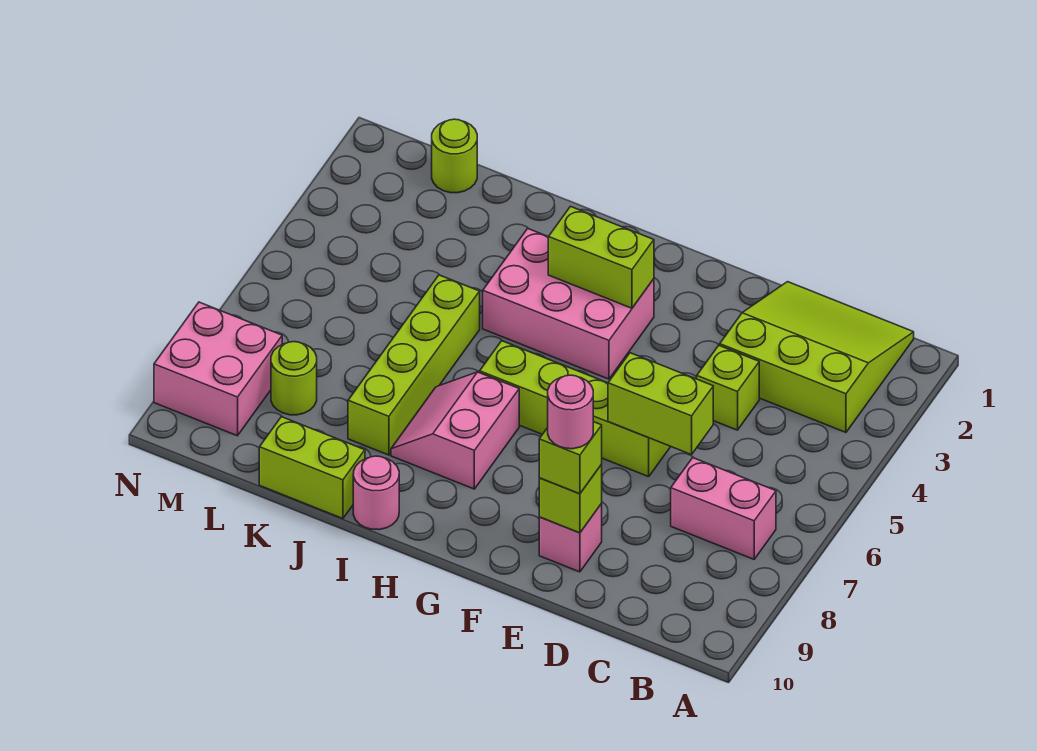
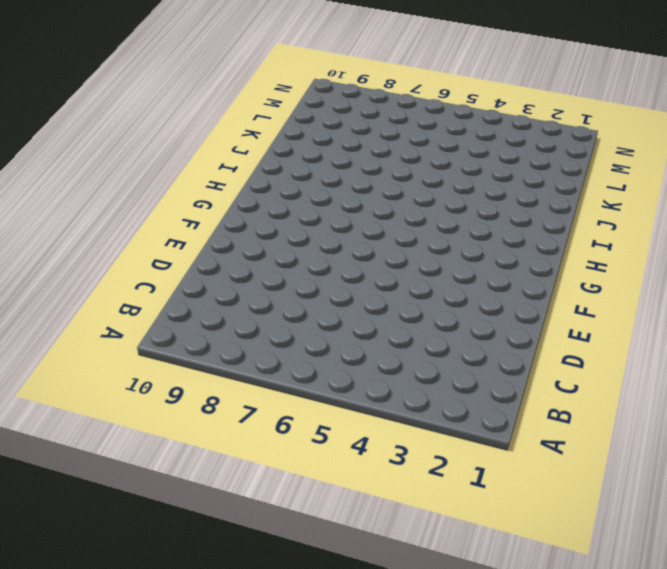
none -> lime 3x3 slope [720,282,914,432]
none -> pink 1x2 brick [671,458,776,559]
none -> lime 1x1 brick [697,345,759,430]

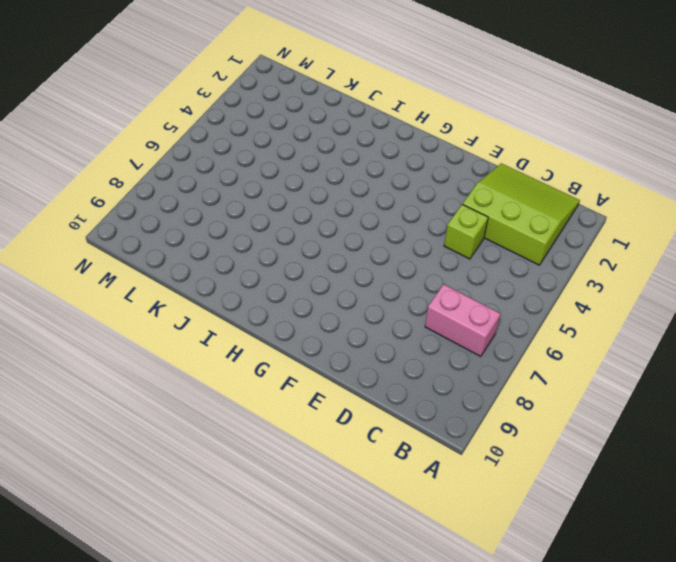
none -> lime 1x4 brick [479,341,671,477]
none -> pink 1x1 brick [539,504,602,572]
none -> pink 2x3 brick [483,229,654,379]

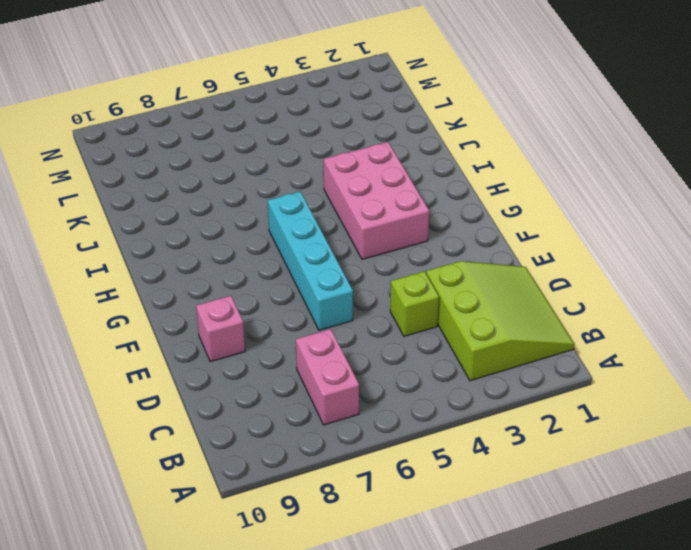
cyan 1x4 brick [268,192,353,330] -> lime 1x4 brick [479,341,671,477]
none -> pink 2x2 slope [391,372,519,489]
none -> pink 1x1 round brick [353,456,399,530]
none -> lime 1x4 brick [348,275,480,455]

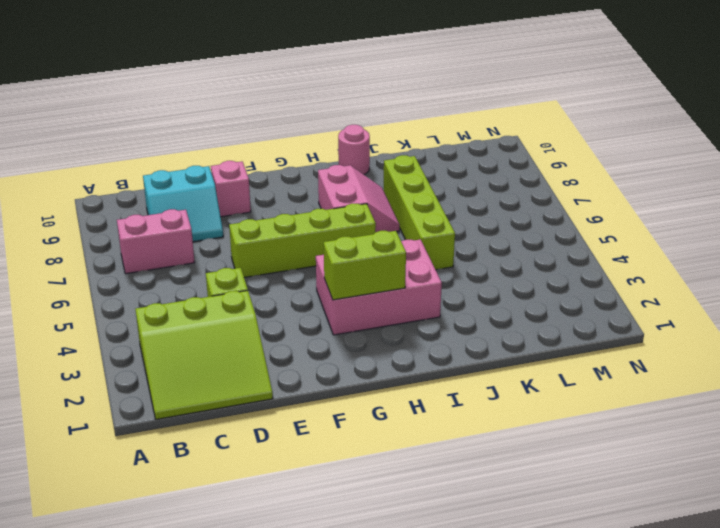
cyan 2x2 slope [143,166,223,242] -> none
none -> lime 1x2 brick [259,417,365,519]
none -> lime 1x1 round brick [432,119,477,193]
none -> lime 1x1 round brick [271,342,317,415]

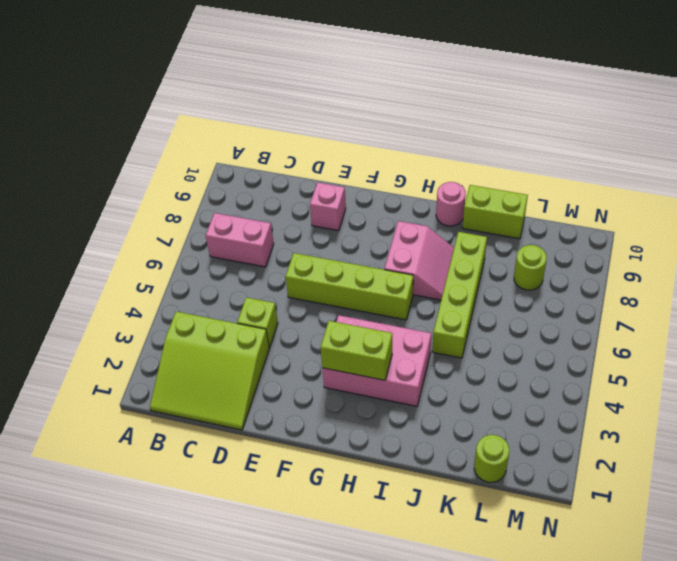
none -> pink 2x2 brick [154,302,282,436]
none -> lime 1x2 brick [608,353,713,455]
none -> lime 1x1 brick [539,465,602,533]

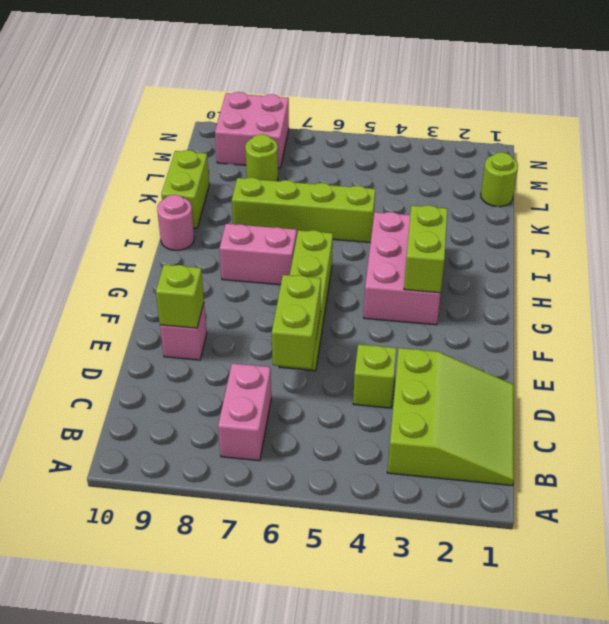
none -> lime 1x1 brick [539,422,602,494]
none -> pink 1x1 round brick [548,375,593,449]

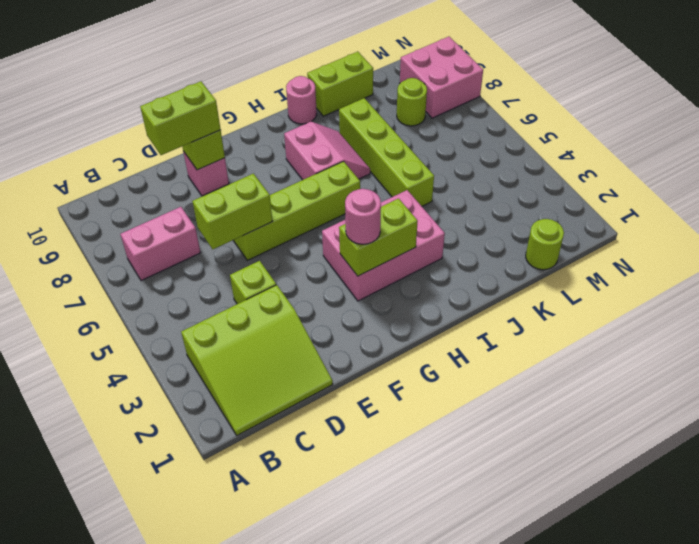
lime 1x2 brick [140,81,221,155] -> lime 1x1 brick [539,422,602,494]
pink 1x1 round brick [345,189,381,244] -> pink 1x1 round brick moved to [548,375,593,449]

